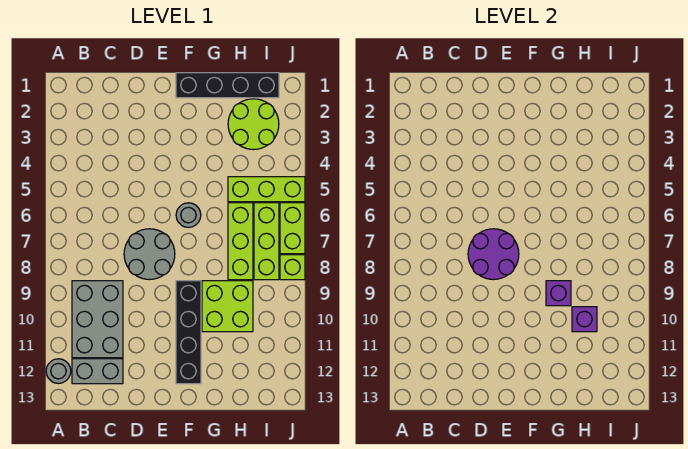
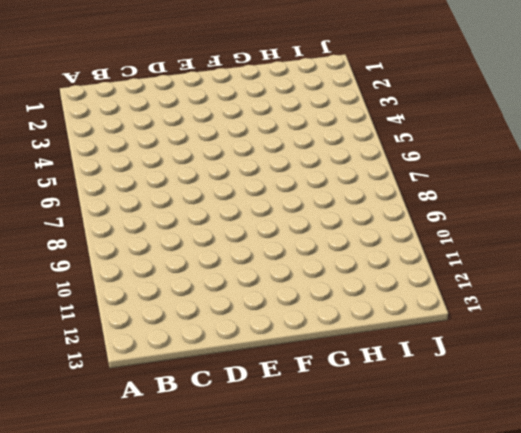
none -> grey 1x1 round brick [46,359,71,383]
none -> grey 2x3 brick [72,281,123,358]
none -> grey 1x2 brick [72,359,123,384]

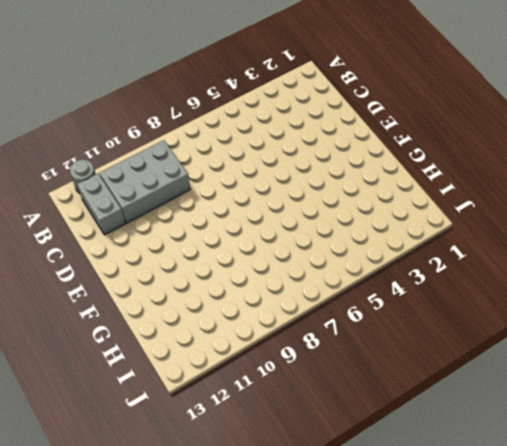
none -> grey 2x2 round brick [124,229,175,280]
none -> black 1x4 brick [176,73,279,98]
none -> grey 1x1 round brick [176,203,201,227]

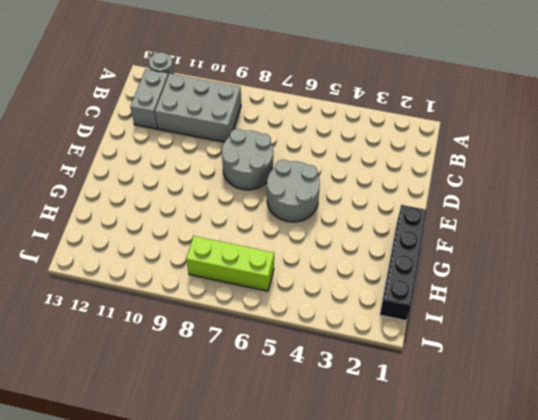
grey 2x2 round brick [267,160,320,222] -> grey 1x1 round brick [176,203,201,227]
none -> black 1x4 brick [176,281,201,384]
none -> lime 2x2 brick [202,281,253,332]
none -> lime 2x2 round brick [228,99,279,150]

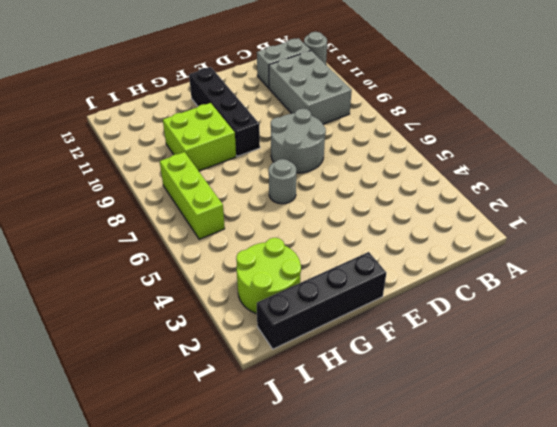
none -> lime 1x3 brick [228,177,305,202]
none -> lime 1x3 brick [228,203,253,280]
none -> lime 1x2 brick [280,203,305,254]

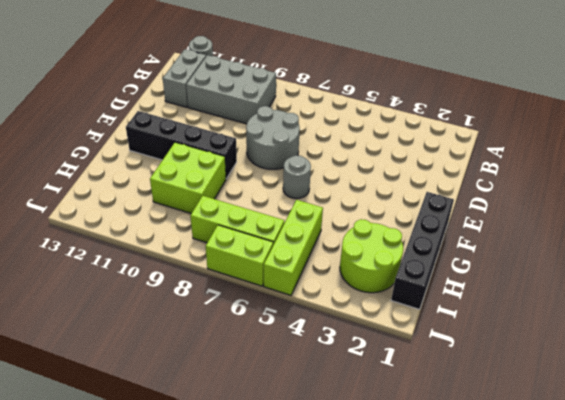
none -> lime 1x3 brick [228,203,253,280]
none -> lime 1x1 brick [280,255,305,280]
none -> purple 2x2 round brick [468,229,519,280]

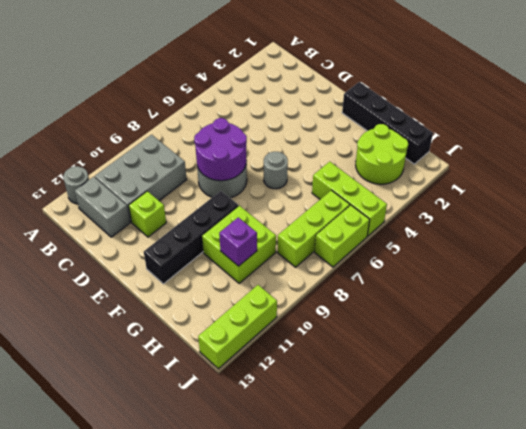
lime 1x1 brick [129,191,166,237] -> lime 1x1 brick moved to [280,255,305,280]
lime 1x3 brick [198,285,277,369] -> lime 1x3 brick moved to [228,203,253,280]
none -> purple 1x1 brick [546,281,571,306]

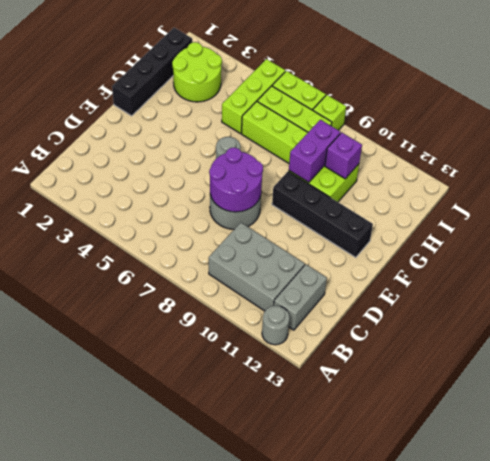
purple 1x2 brick [289,120,340,183] -> purple 1x1 brick [546,281,571,306]

